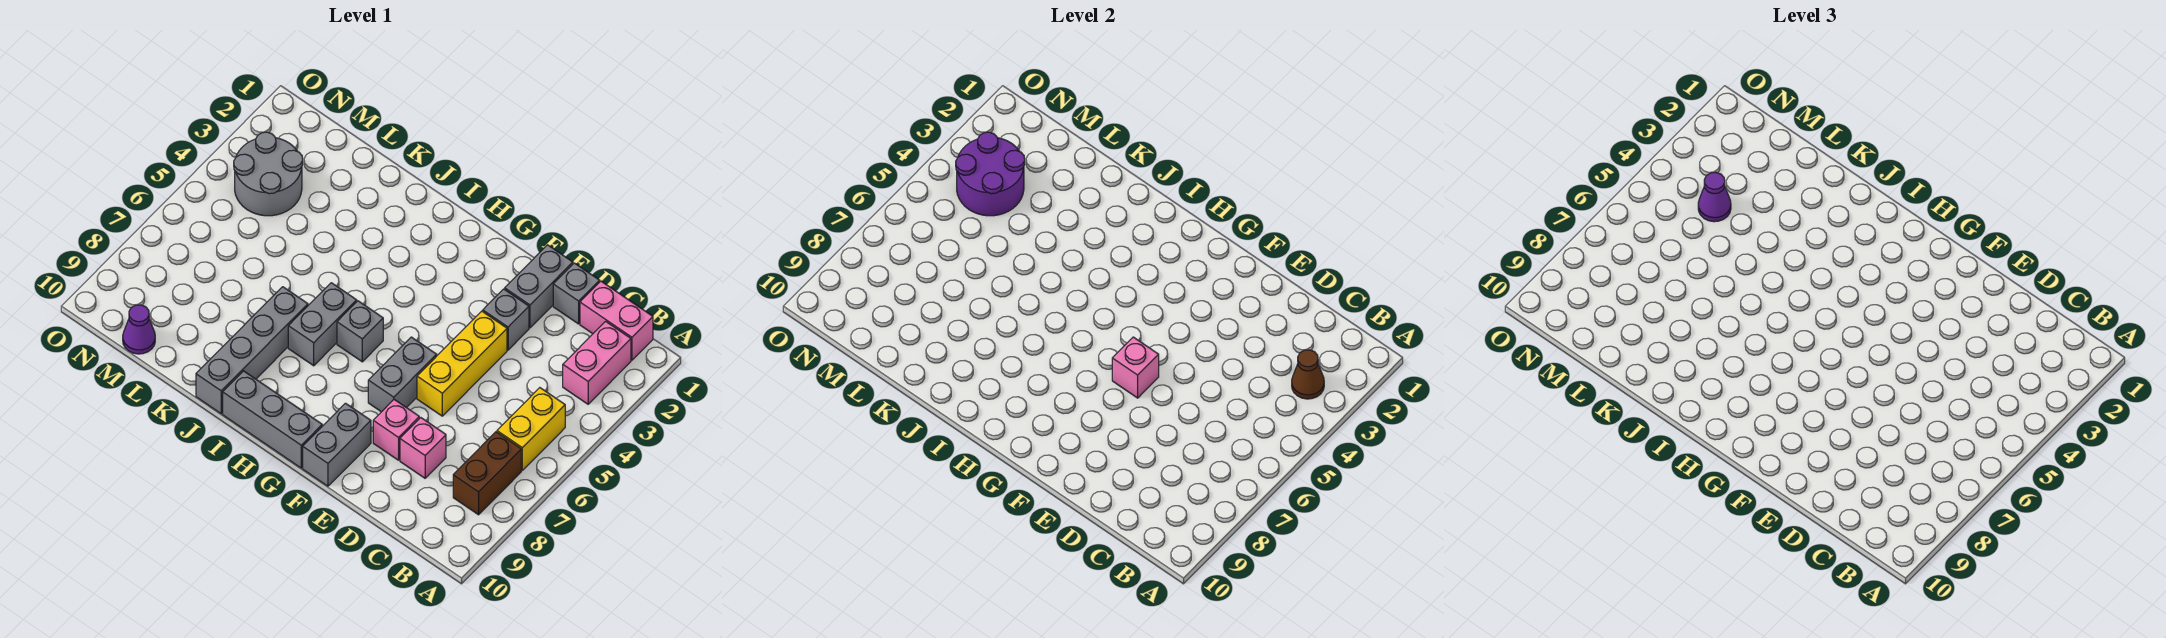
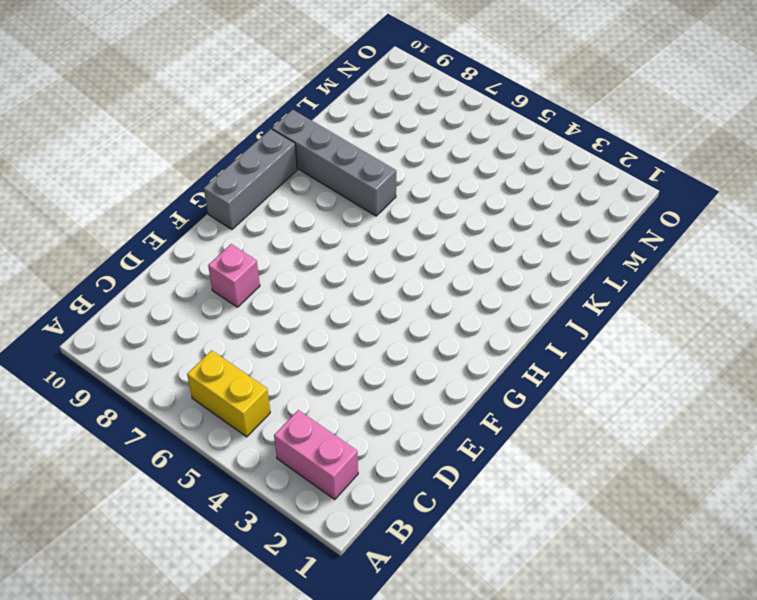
none -> pink 1x2 brick [580,281,653,360]
none -> brown 1x2 brick [453,432,521,515]
none -> grey 1x1 brick [553,263,600,324]

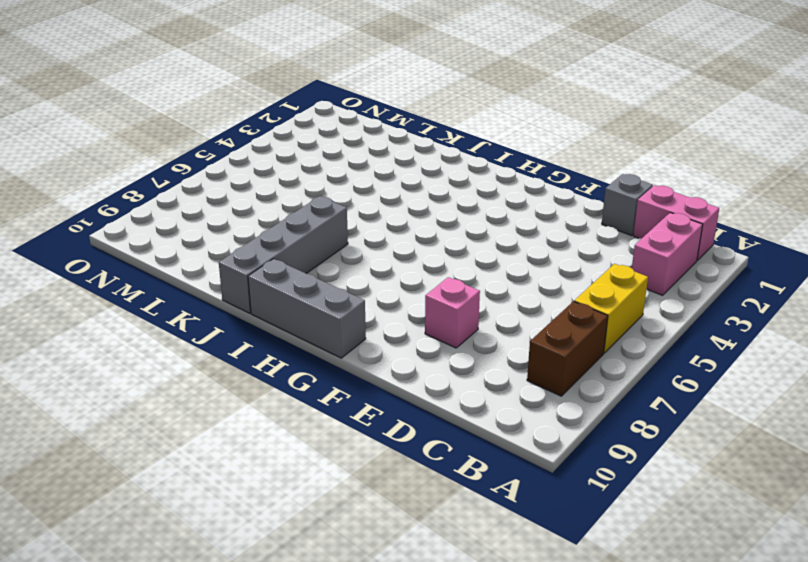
none -> pink 1x1 brick [400,418,446,478]
none -> grey 1x2 brick [505,245,573,328]
none -> grey 1x1 brick [483,289,529,350]

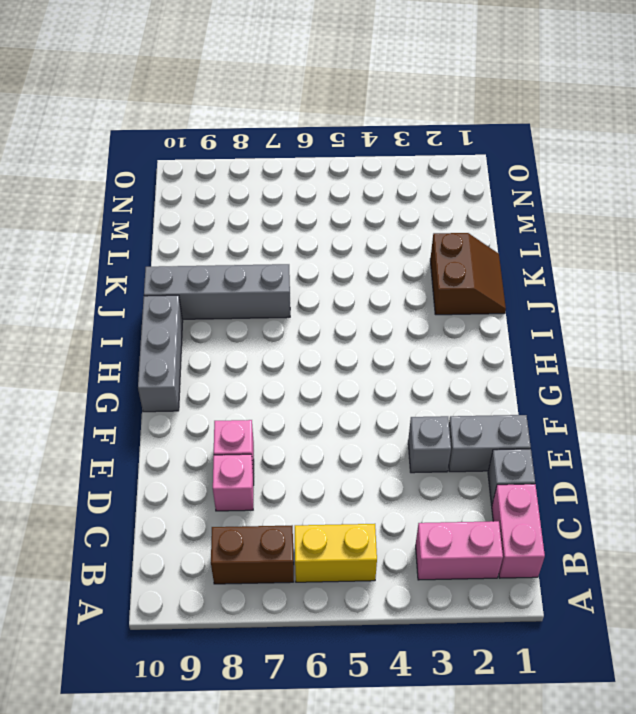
brown 2x2 slope [430,233,506,315] -> none
none -> yellow 1x3 brick [417,311,507,416]
none -> grey 1x2 brick [368,337,437,412]
none -> grey 1x2 brick [303,403,371,486]

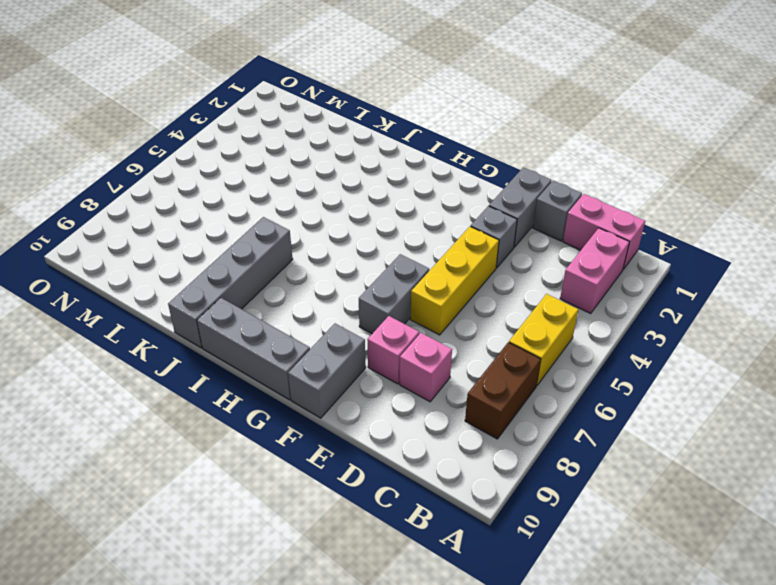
none -> grey 1x1 brick [337,301,383,362]
none -> grey 1x2 brick [288,283,357,366]
none -> grey 2x2 round brick [234,132,303,216]

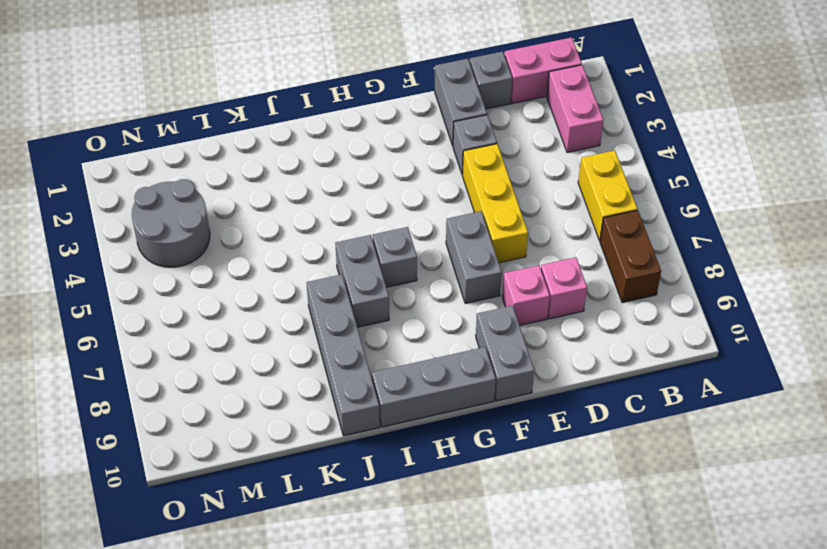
none -> purple 1x1 cone [123,305,155,354]
none -> brown 1x1 cone [1292,350,1324,399]
none -> pink 1x1 brick [1112,337,1159,398]

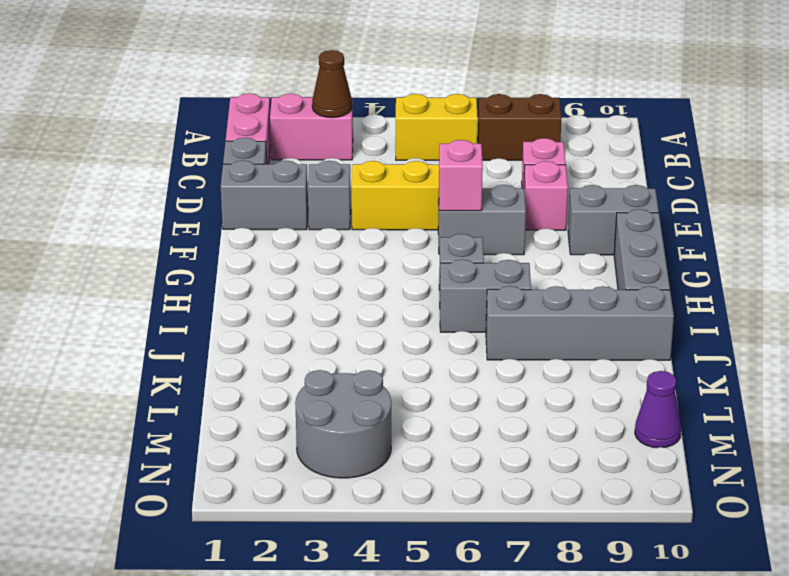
none -> purple 2x2 round brick [956,132,1025,216]
none -> purple 1x1 cone [1698,173,1731,222]

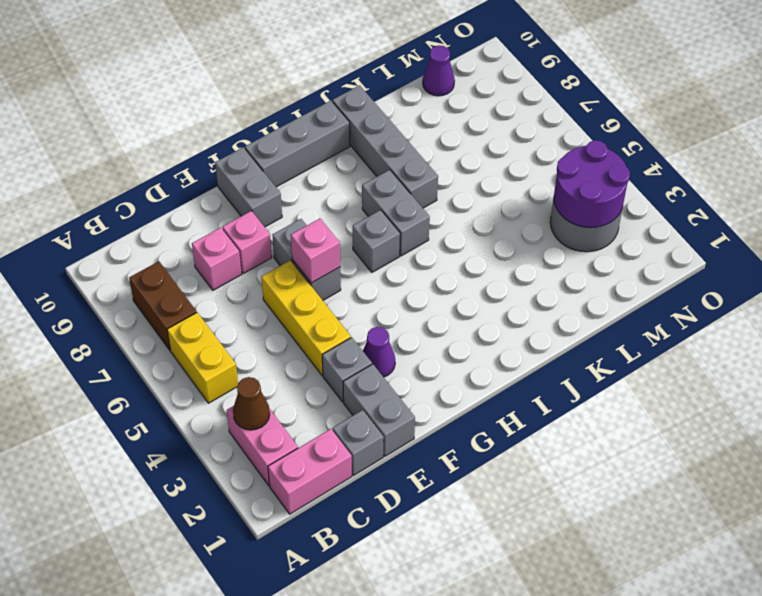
purple 1x1 cone [363,327,395,377] -> purple 1x1 cone moved to [1698,173,1731,222]

